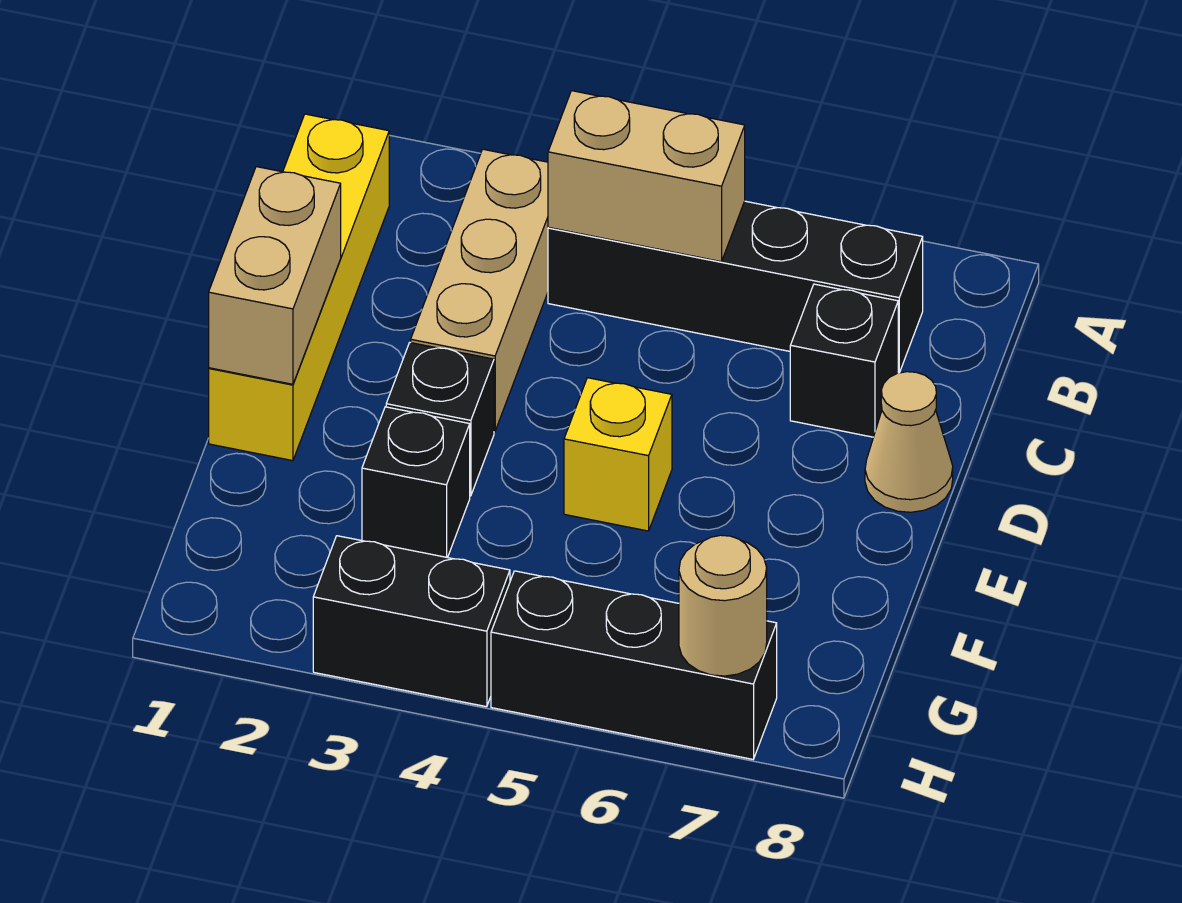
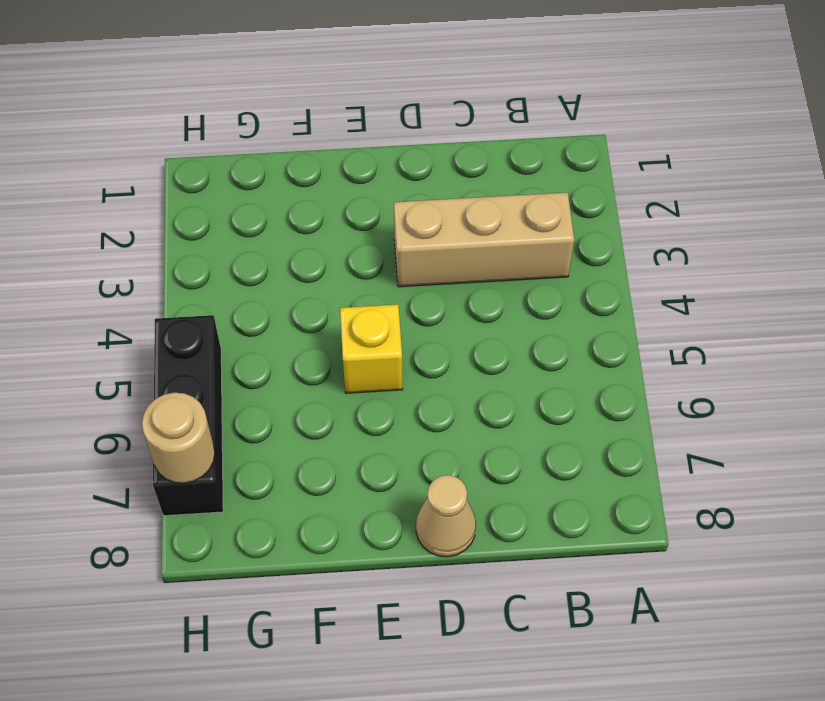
none -> yellow 1x4 brick [209,114,389,461]
none -> black 1x4 brick [548,201,923,373]
none -> black 1x1 brick [790,284,898,437]

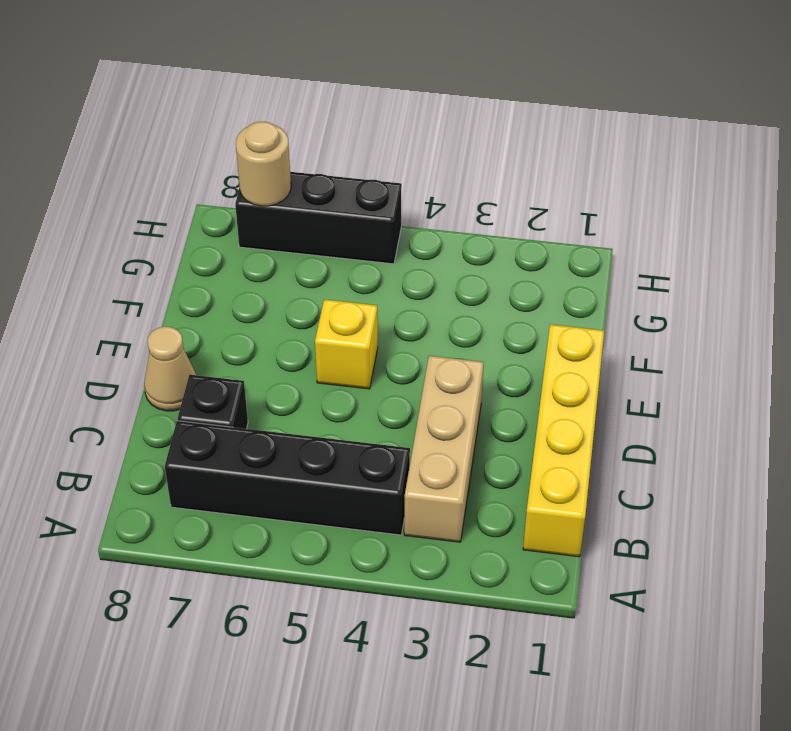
none -> black 1x1 brick [386,343,494,496]
none -> black 1x1 brick [362,407,470,558]
none -> black 1x2 brick [313,536,510,707]

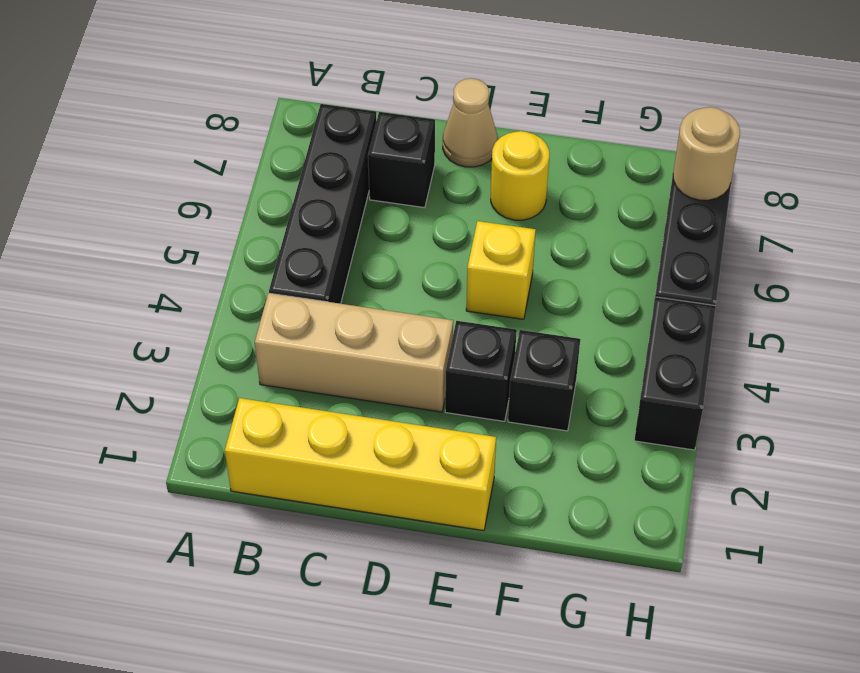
yellow 1x1 round brick [491,131,549,220] -> none
none -> tan 1x2 brick [548,91,745,262]
none -> tan 1x2 brick [209,167,341,384]

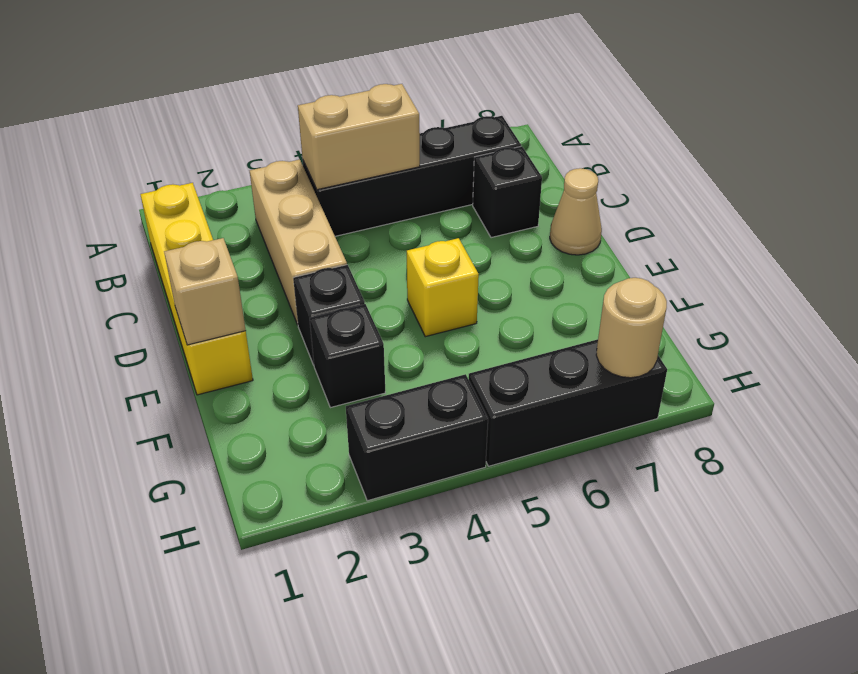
tan 1x1 brick [164,238,246,345] -> tan 1x2 brick [209,167,341,384]

